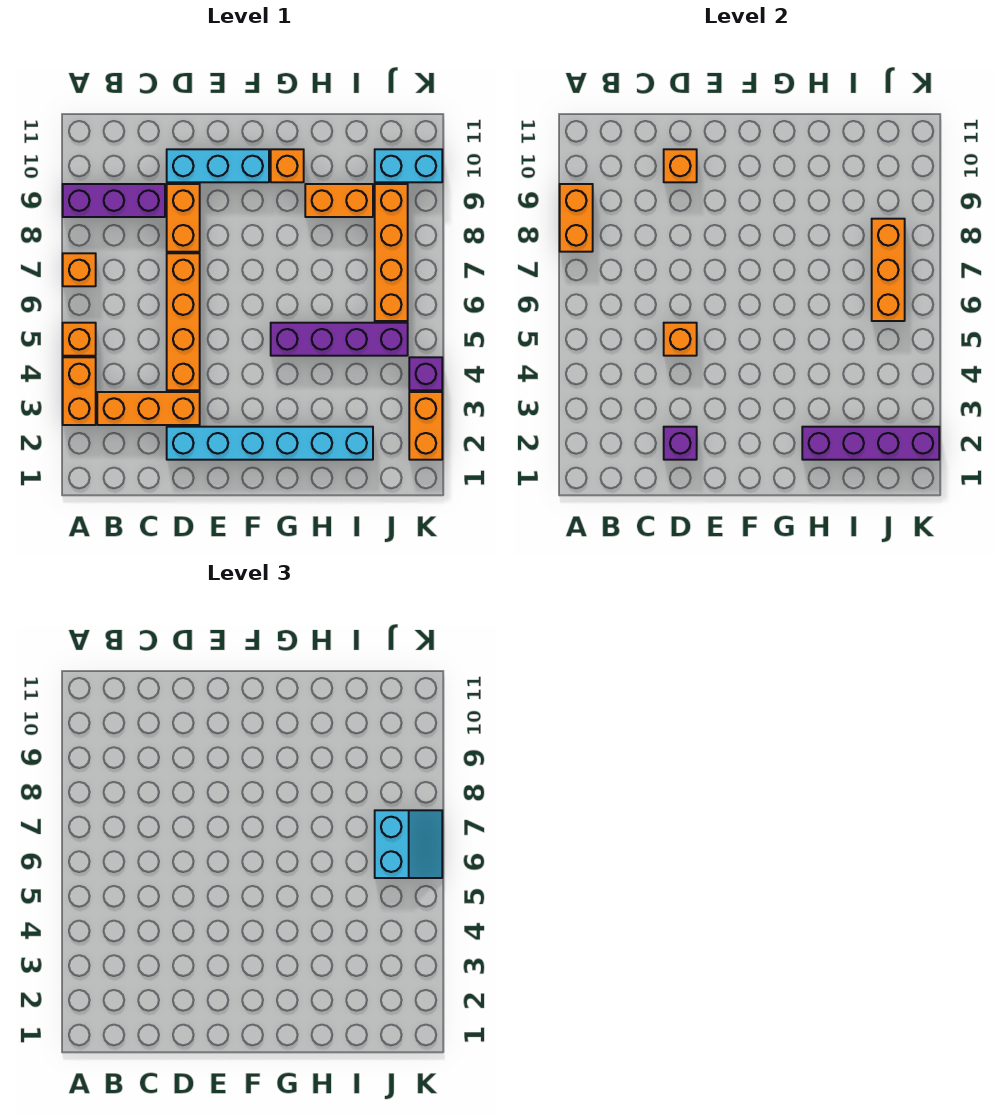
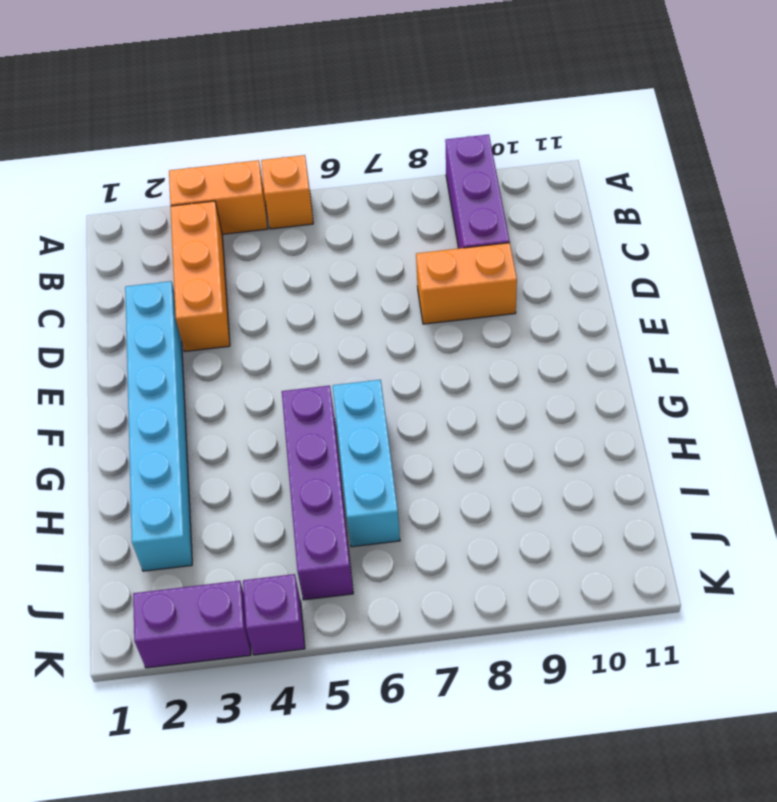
cyan 1x3 brick [333,380,400,547] -> cyan 1x3 brick moved to [167,149,269,182]
purple 1x2 brick [133,581,251,668] -> orange 1x2 brick [409,392,442,460]
none -> orange 1x1 brick [63,253,96,286]
none -> orange 1x4 brick [167,253,200,390]
none -> orange 1x1 brick [271,149,304,182]

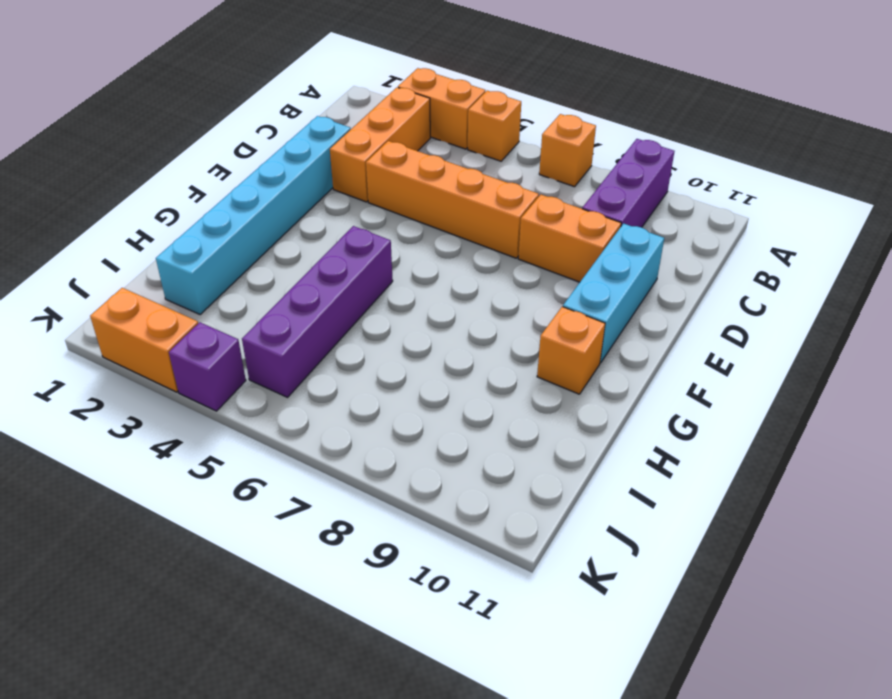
none -> orange 1x2 brick [305,184,373,217]
none -> orange 1x4 brick [375,184,408,321]
none -> cyan 1x2 brick [375,149,442,182]

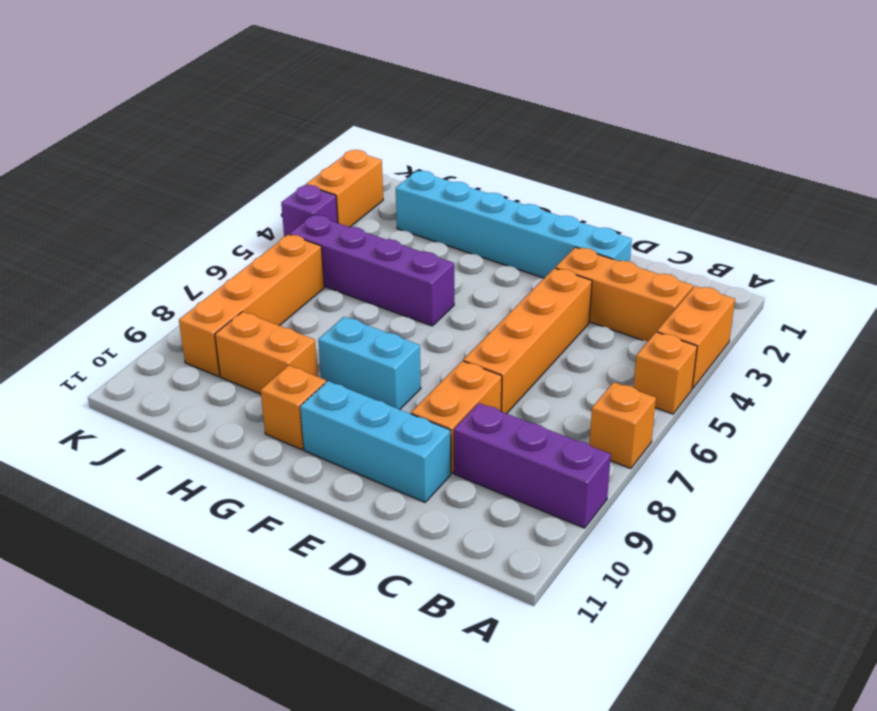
cyan 1x2 brick [318,317,421,409] -> cyan 1x2 brick moved to [375,149,442,182]
none -> orange 1x2 brick [560,184,593,252]
none -> purple 1x1 brick [664,427,697,460]
none -> orange 1x1 brick [664,323,697,356]

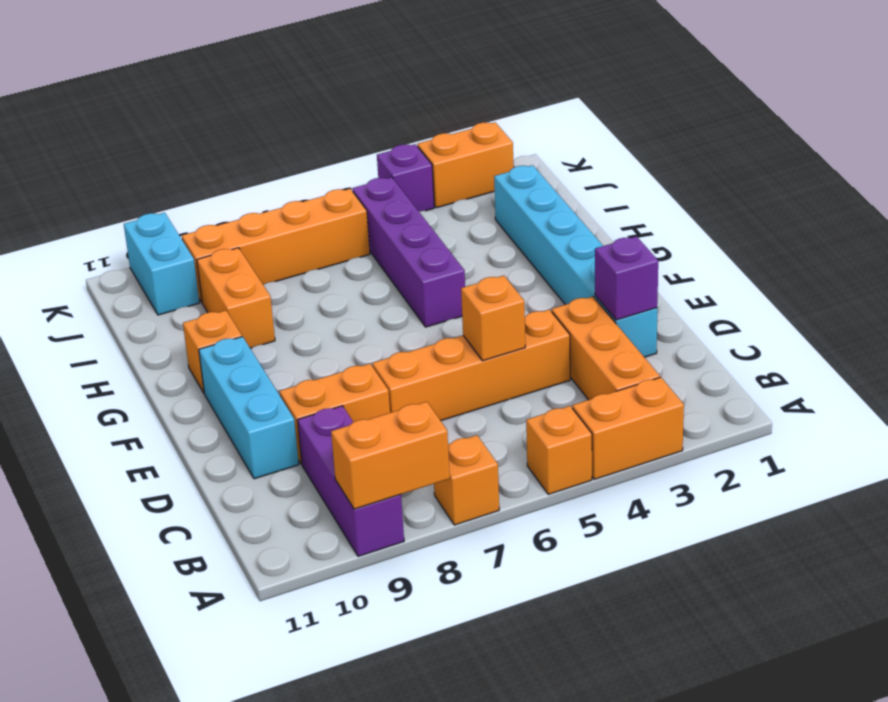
none -> orange 1x1 brick [664,149,697,182]
none -> purple 1x4 brick [802,427,939,460]
none -> orange 1x3 brick [872,219,905,321]

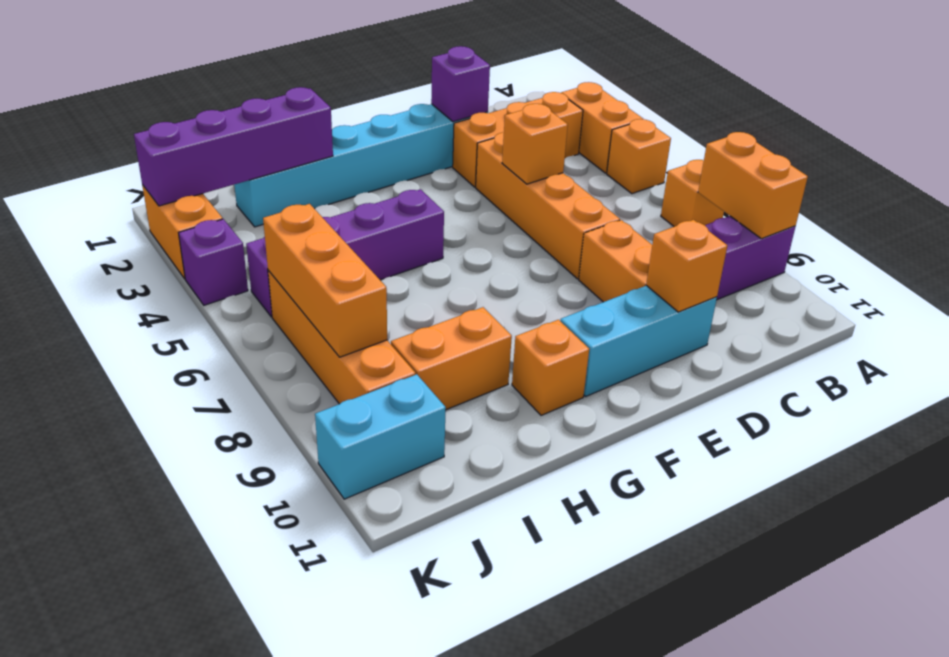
none -> cyan 2x2 slope [375,810,442,878]

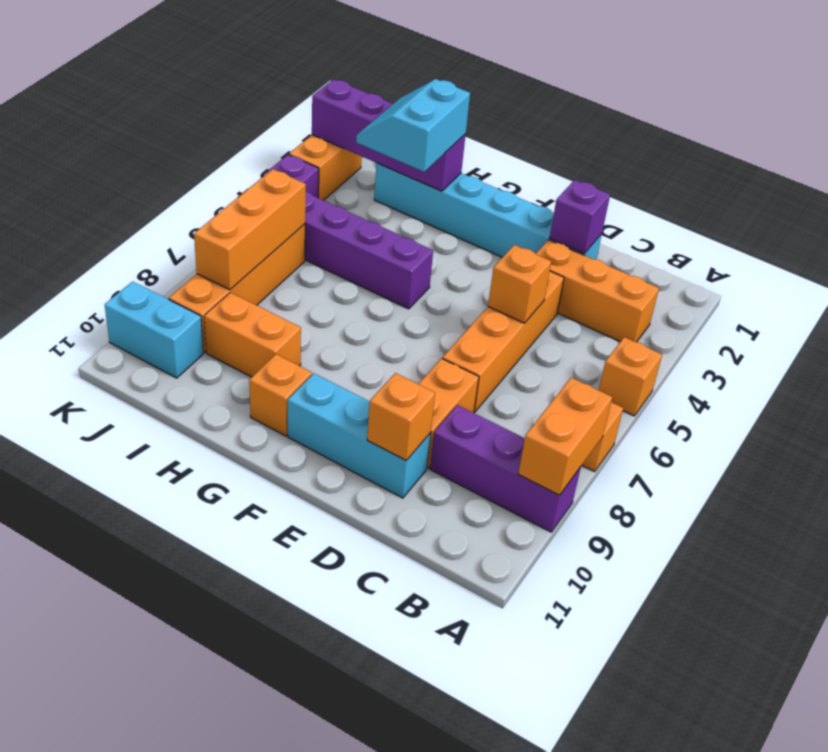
cyan 2x2 slope [356,79,470,172] -> cyan 2x2 slope moved to [375,810,442,878]
none -> orange 1x2 brick [63,357,96,425]

